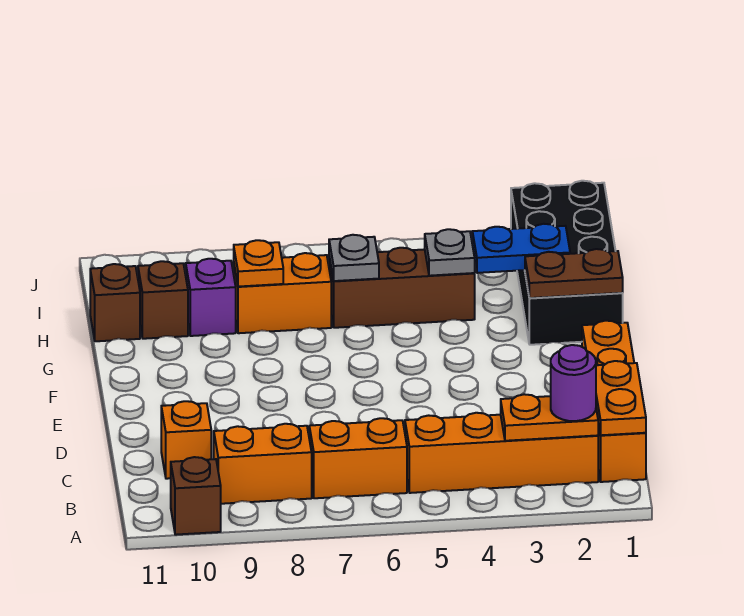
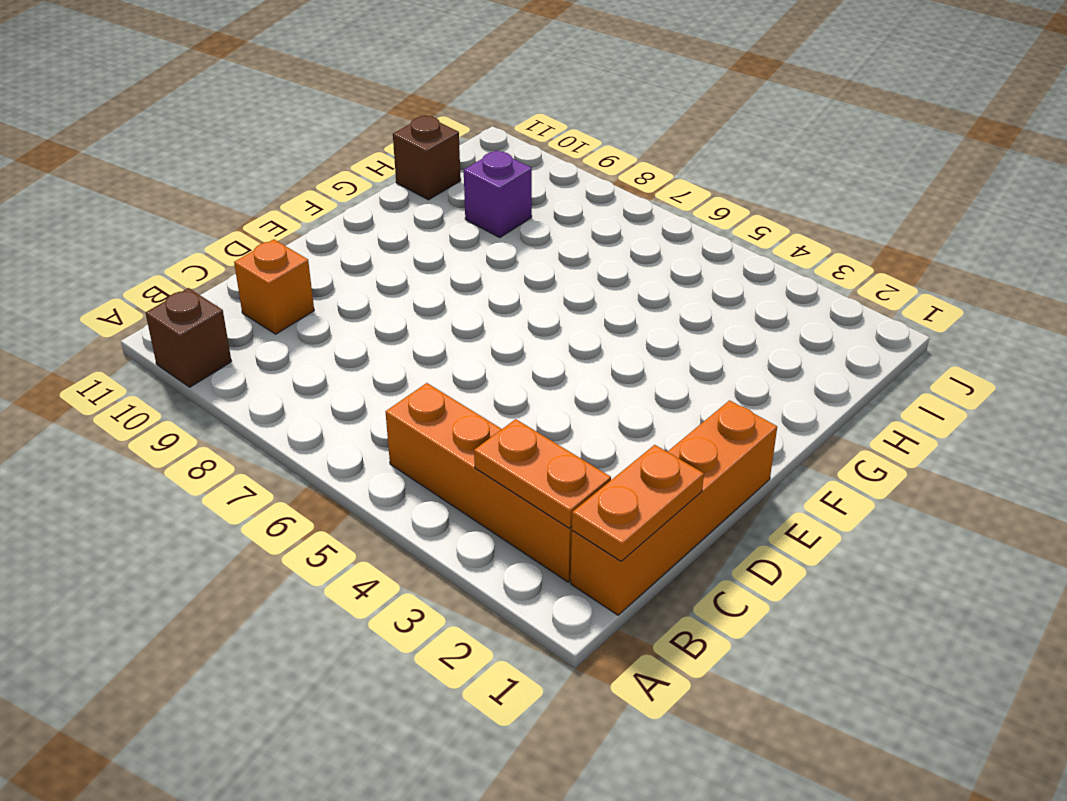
none -> orange 1x2 brick [309,418,407,498]
none -> orange 1x2 brick [214,424,312,504]
none -> black 2x4 brick [511,181,623,345]

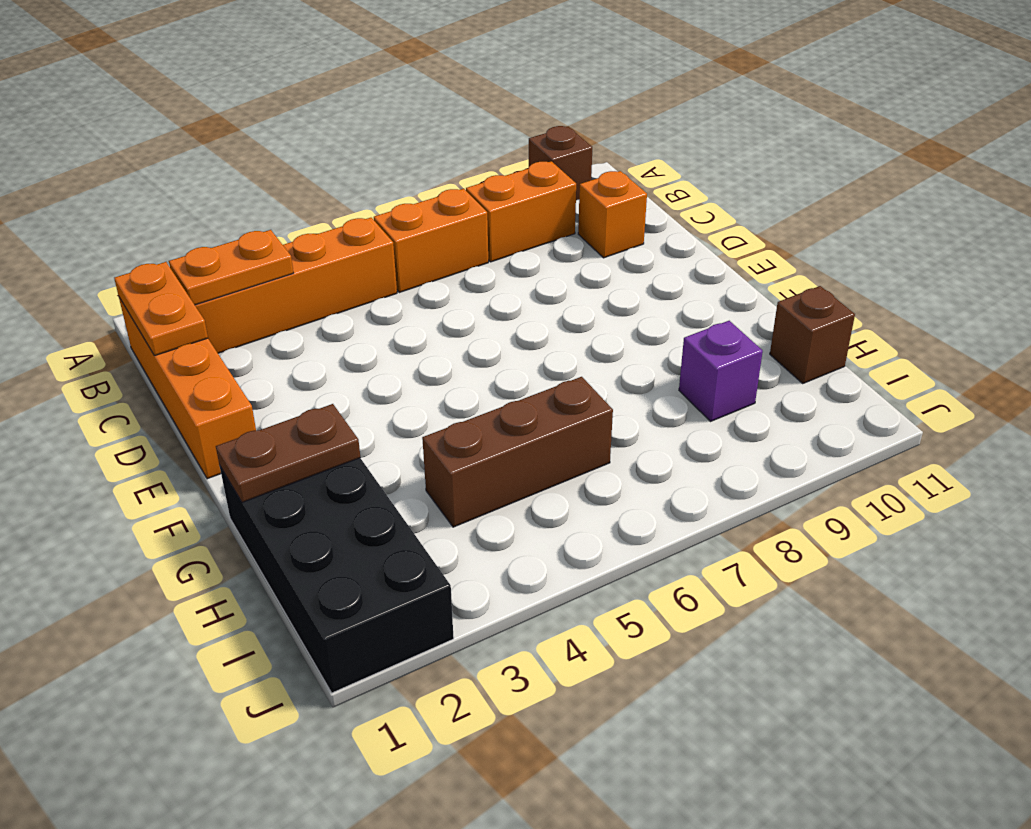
none -> orange 1x2 brick [234,253,331,333]
none -> brown 1x1 brick [138,261,188,339]
none -> blue 1x2 plate [472,224,570,273]

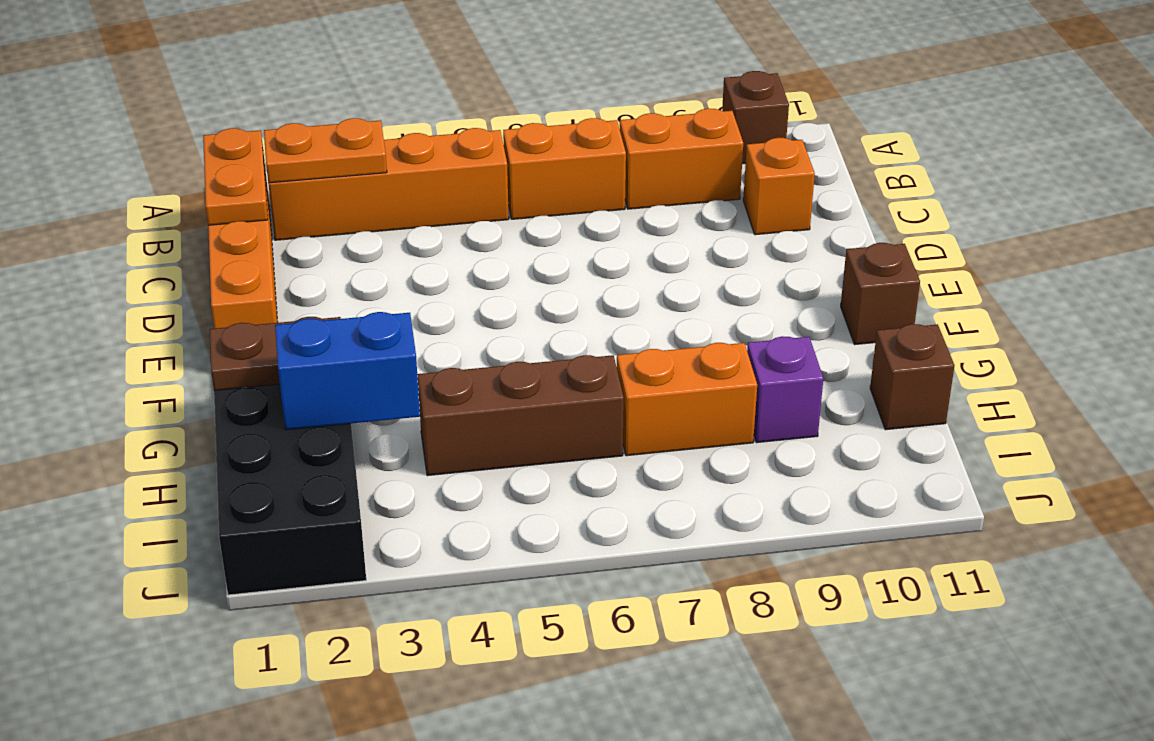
brown 1x1 brick [841,243,920,345] -> brown 1x1 brick moved to [138,261,188,339]
blue 1x2 brick [275,312,420,430] -> blue 1x2 plate [472,224,570,273]
none -> grey 1x1 plate [425,229,475,276]
none -> grey 1x1 plate [329,235,379,281]
none -> orange 1x1 plate [234,240,283,287]

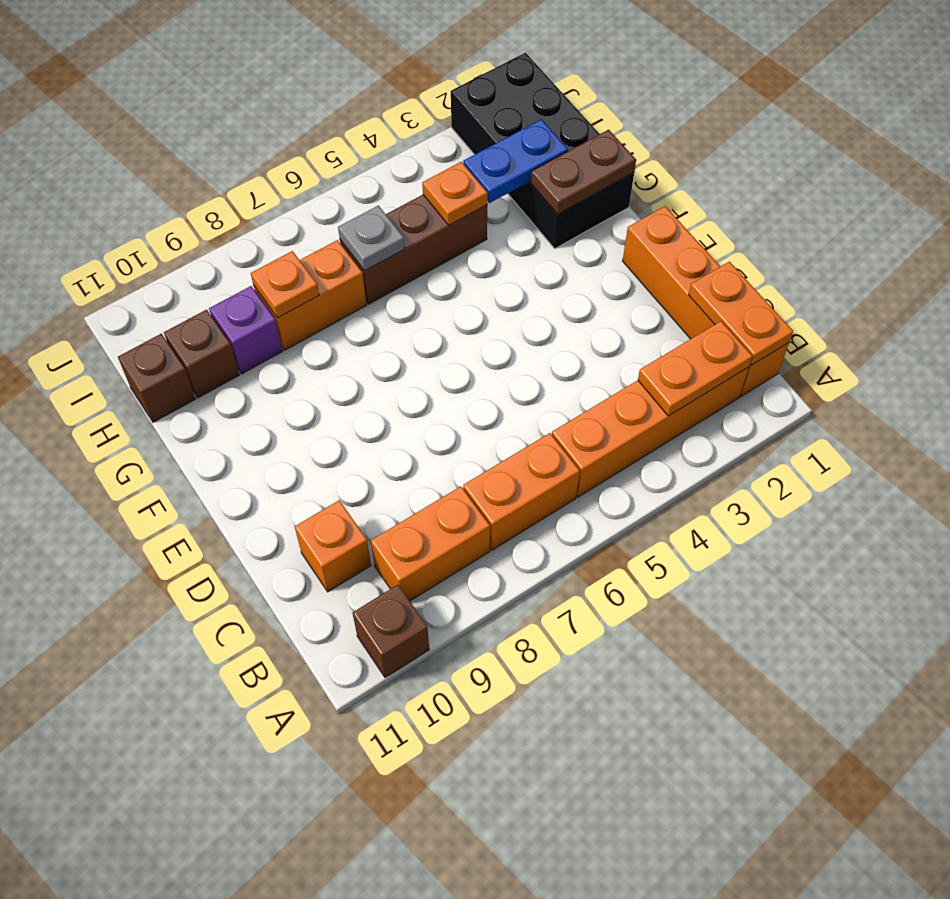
orange 1x1 plate [422,162,488,225] -> grey 1x1 plate [425,229,475,276]
none -> purple 1x1 round brick [551,345,596,421]

